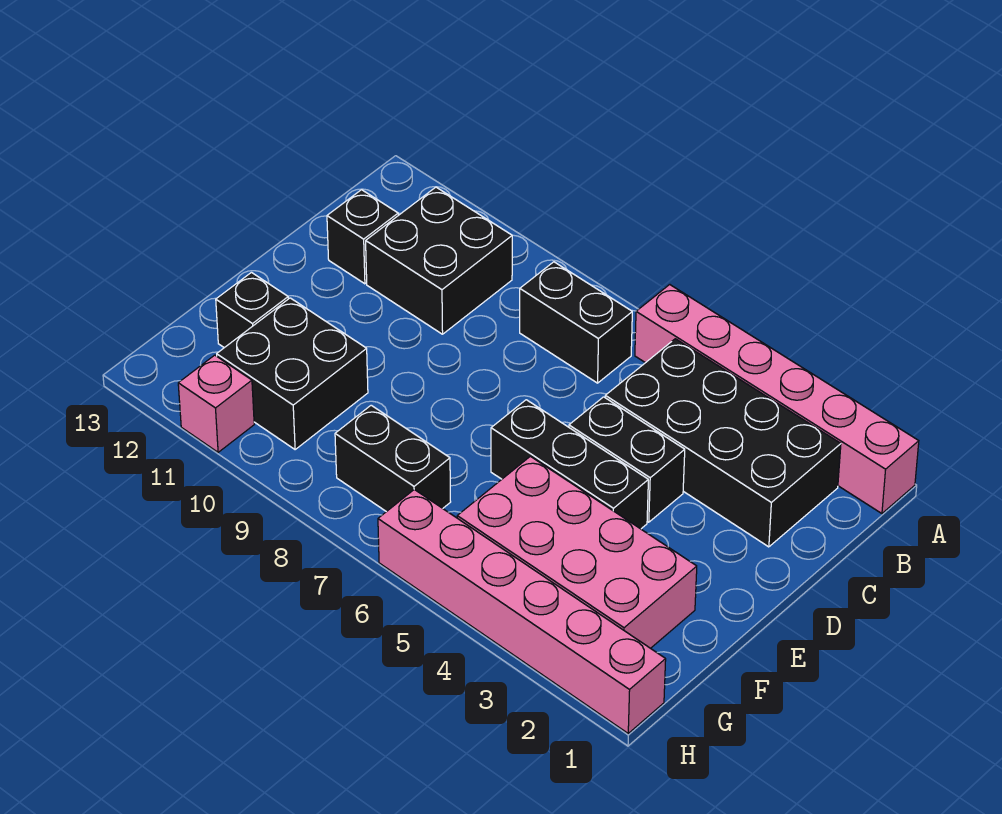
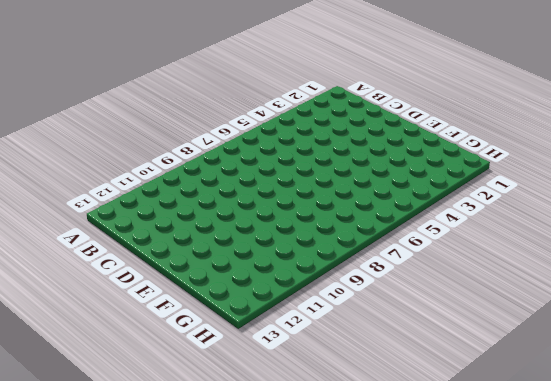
none -> pink 1x6 brick [635,285,919,514]
none -> black 2x4 brick [605,339,841,547]
none -> black 1x2 brick [520,262,632,383]

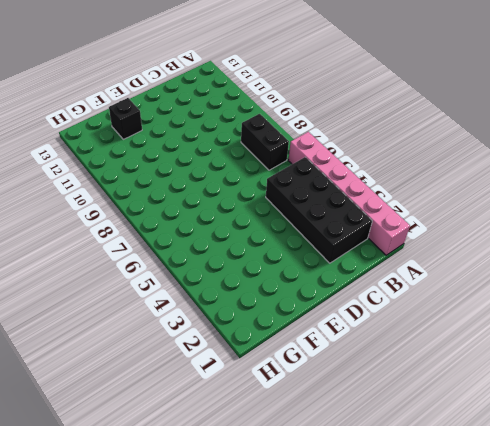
none -> black 2x2 brick [366,187,512,334]
none -> black 1x1 brick [327,190,398,284]
none -> black 1x2 brick [569,397,685,522]

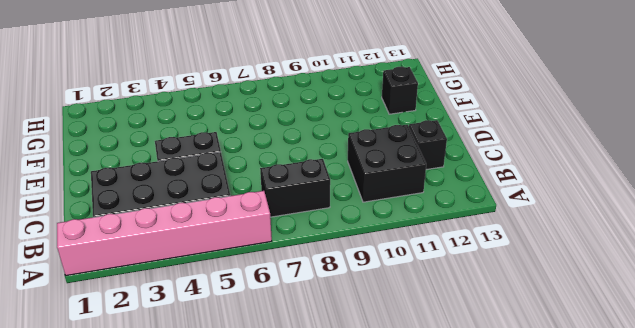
none -> black 1x3 brick [491,400,648,529]
none -> pink 2x4 brick [457,456,697,648]
none -> black 2x2 brick [217,298,368,449]

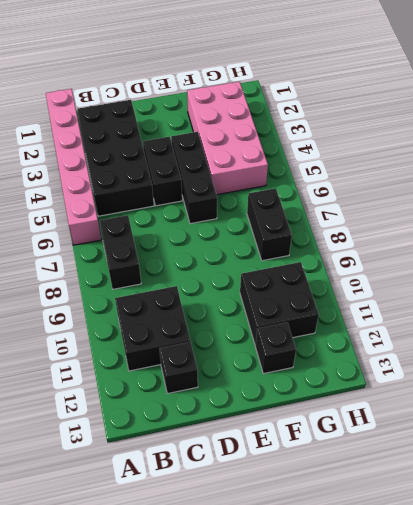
none -> pink 1x6 brick [378,490,666,733]
none -> pink 1x1 brick [178,355,254,452]

